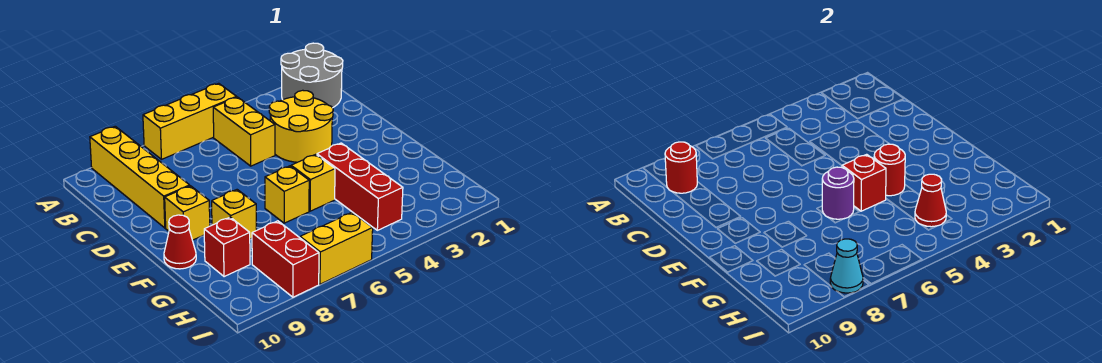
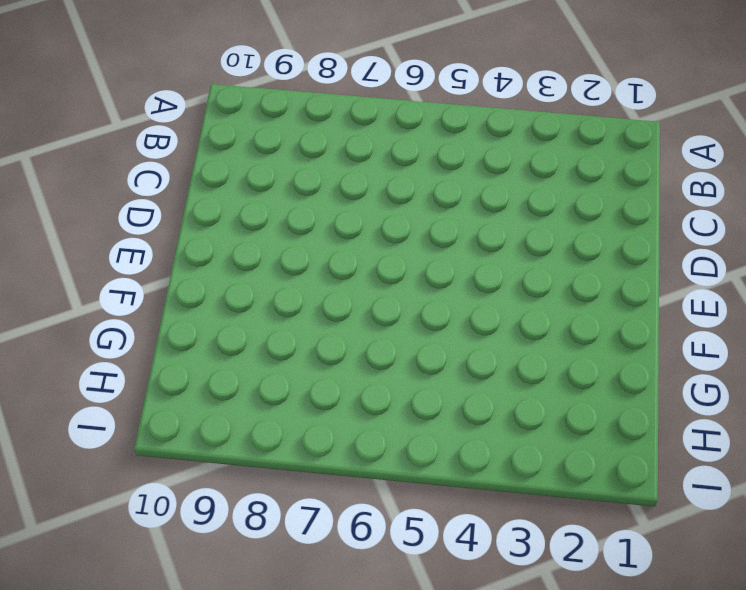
none -> grey 2x2 round brick [281,43,343,108]
none -> yellow 1x3 brick [143,83,237,159]
none -> yellow 1x4 brick [90,126,190,228]

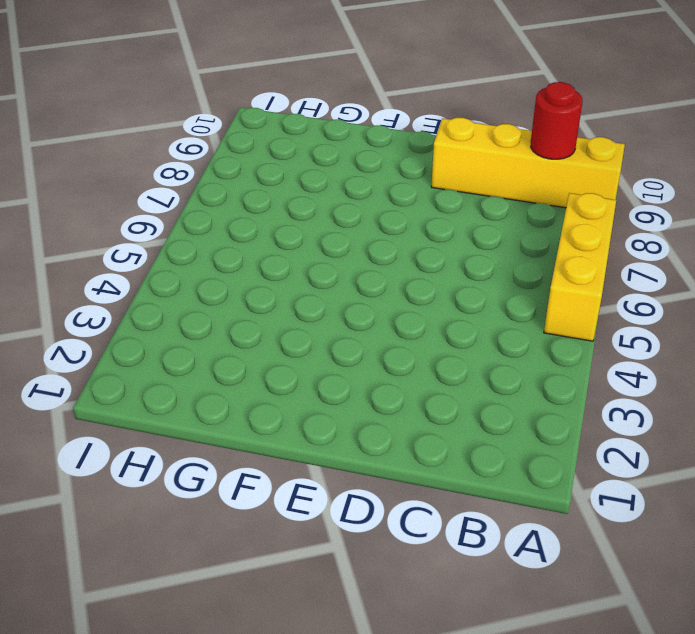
none -> grey 2x2 round brick [281,43,343,108]
none -> yellow 1x2 brick [213,97,275,166]
none -> yellow 2x2 round brick [269,90,333,162]

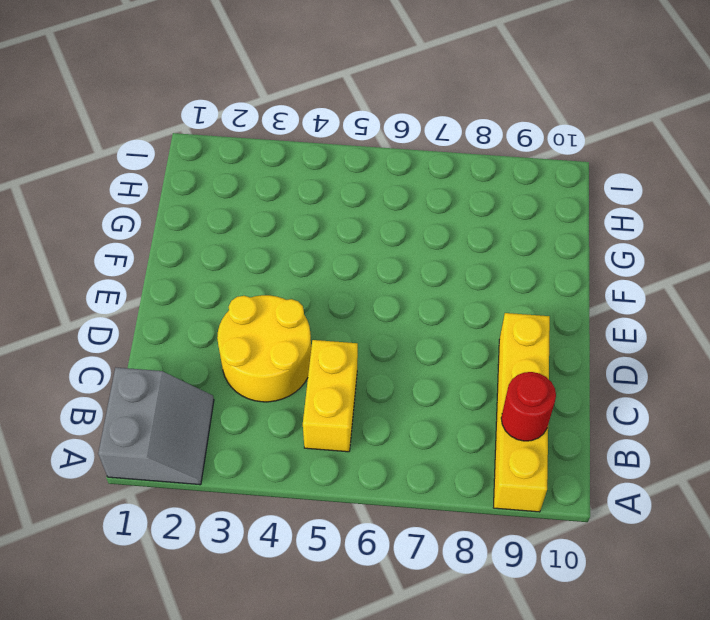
grey 2x2 slope [98,368,214,485] -> grey 2x2 round brick [281,43,343,108]
none -> yellow 1x3 brick [143,83,237,159]
none -> yellow 1x1 brick [165,186,210,240]
none -> red 1x3 brick [317,143,403,230]

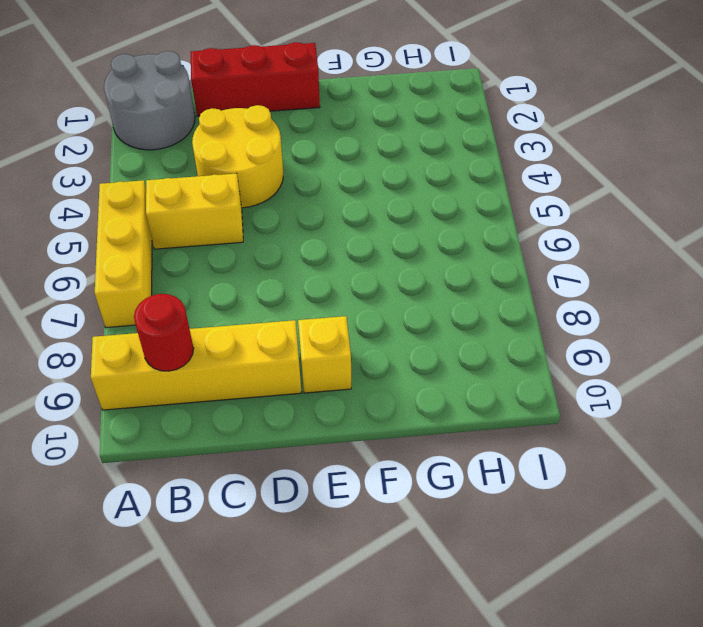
red 1x3 brick [191,42,320,116] -> red 1x3 brick moved to [317,143,403,230]
none -> yellow 1x1 brick [291,154,335,211]
none -> yellow 1x1 brick [265,166,309,223]
none -> yellow 1x1 brick [212,190,257,239]

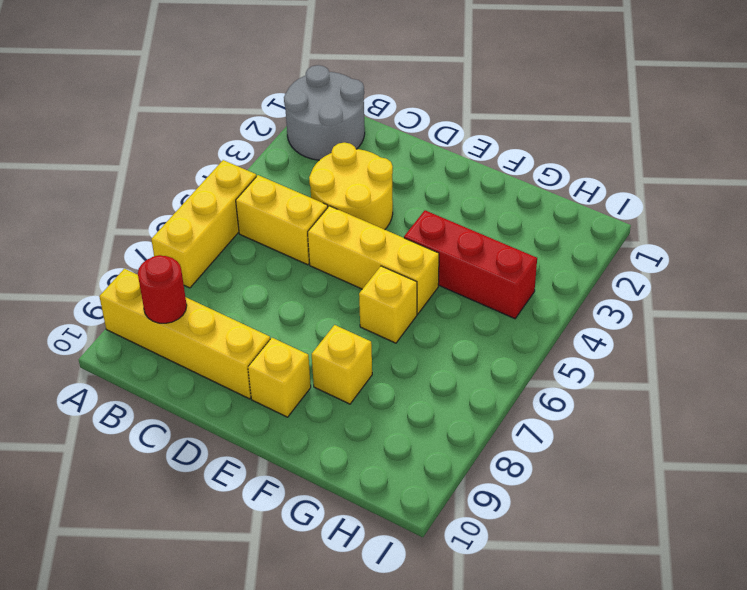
yellow 1x3 brick [308,206,439,314] -> yellow 1x1 brick [291,154,335,211]
none -> red 1x1 cone [164,215,196,269]
none -> red 1x1 brick [204,217,250,277]
none -> red 1x2 brick [252,221,319,297]

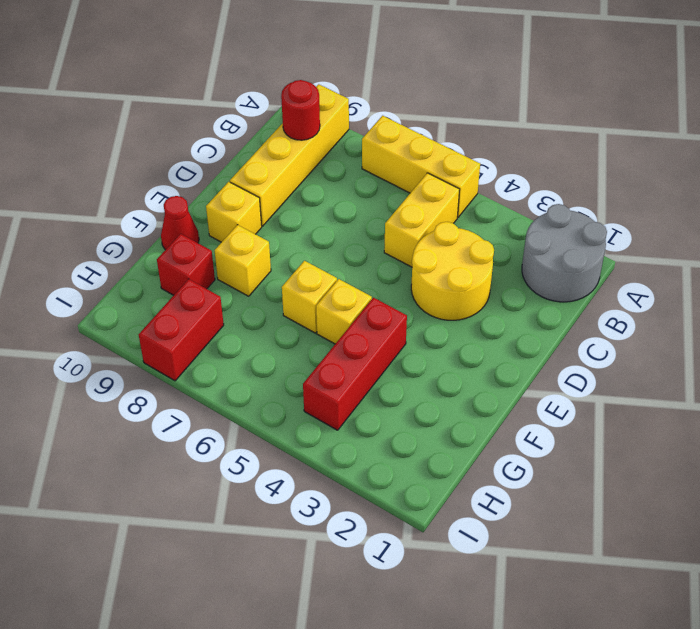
none -> yellow 1x2 brick [300,212,373,284]
none -> red 1x1 round brick [874,144,905,196]
none -> red 1x1 brick [842,154,886,211]

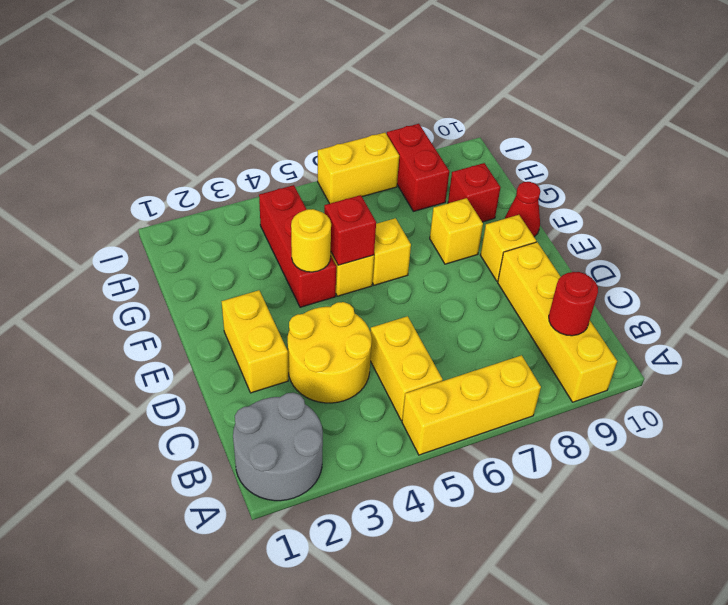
yellow 1x2 brick [221,290,288,393] -> none
yellow 1x1 round brick [291,209,331,272] -> red 1x1 round brick [874,144,905,196]
none -> purple 1x1 round brick [822,167,854,219]
none -> red 1x1 cone [915,174,946,227]
none -> cyan 1x1 cone [830,239,863,293]

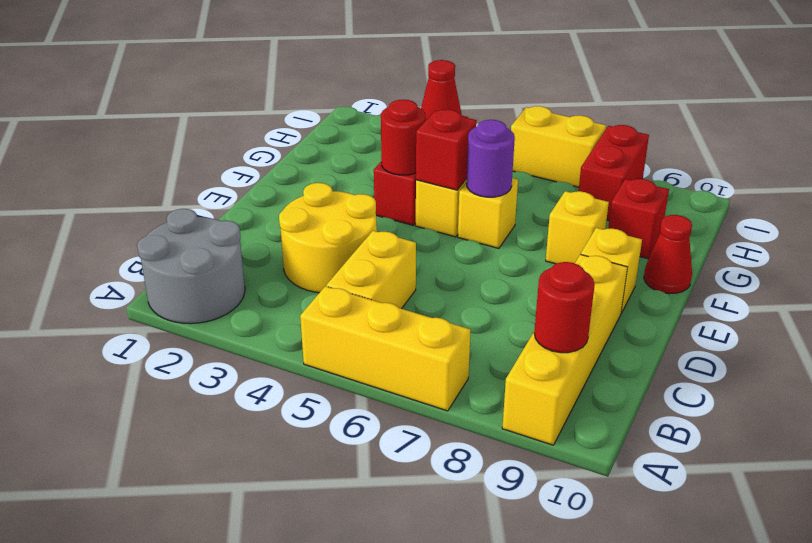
none -> cyan 1x1 cone [830,239,863,293]

